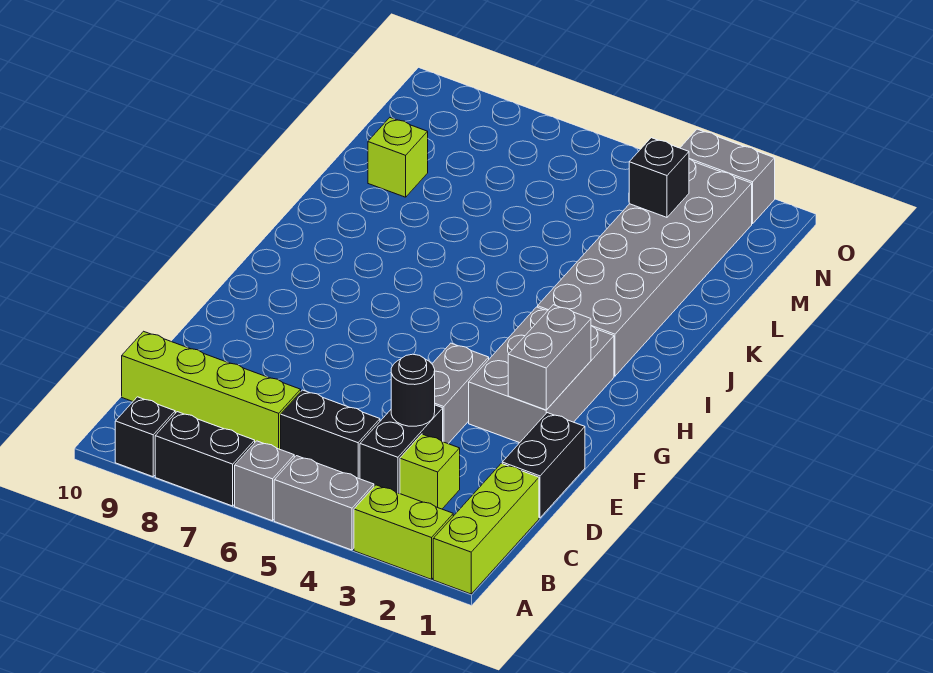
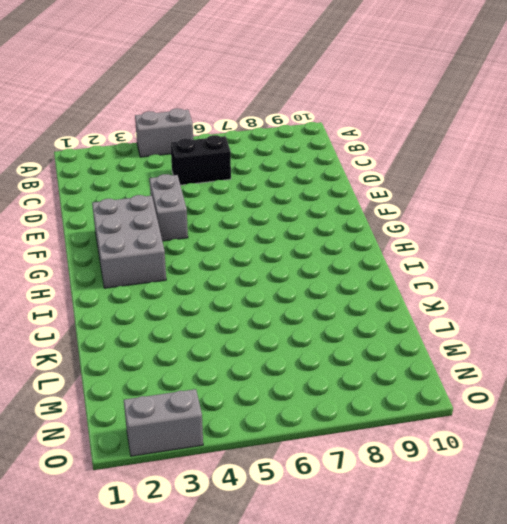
none -> lime 1x3 brick [433,463,539,594]
none -> lime 1x2 brick [354,485,453,579]
none -> grey 1x1 brick [235,441,294,521]

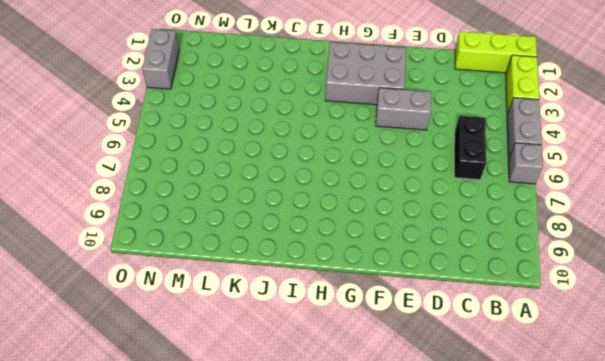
none -> black 1x2 brick [155,412,255,506]
none -> black 1x1 brick [115,397,175,477]
none -> lime 1x1 brick [400,434,460,509]

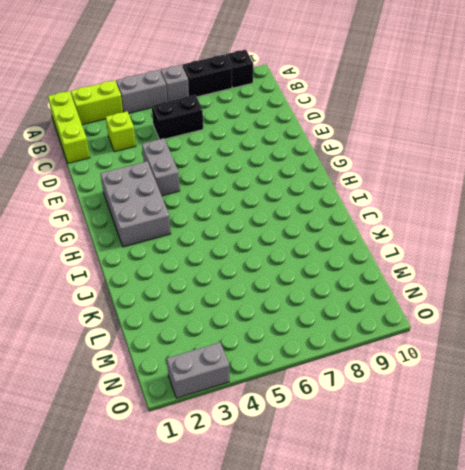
none -> black 1x2 brick [360,405,443,494]
none -> lime 1x4 brick [122,331,301,450]
none -> black 1x2 brick [502,413,585,518]

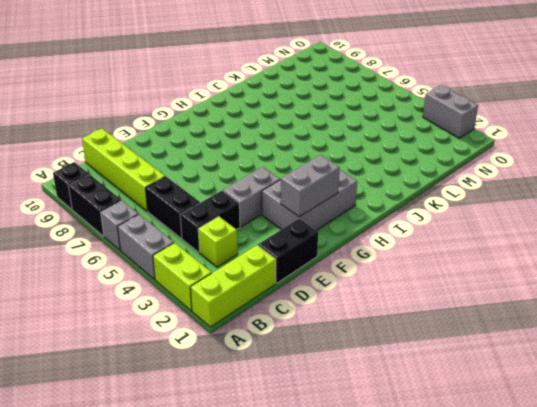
none -> grey 2x6 brick [538,159,752,376]
none -> lime 1x1 brick [368,118,428,197]
none -> black 1x1 round brick [391,354,435,426]

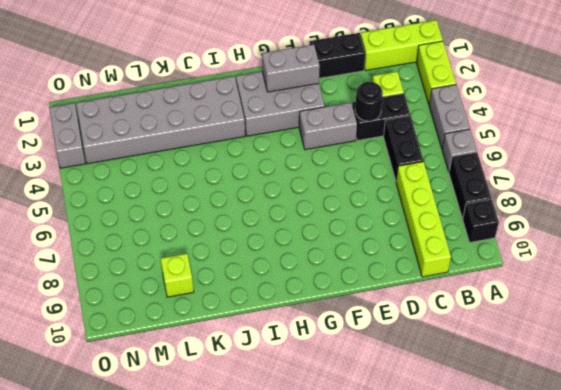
none -> black 1x1 brick [629,138,689,217]

